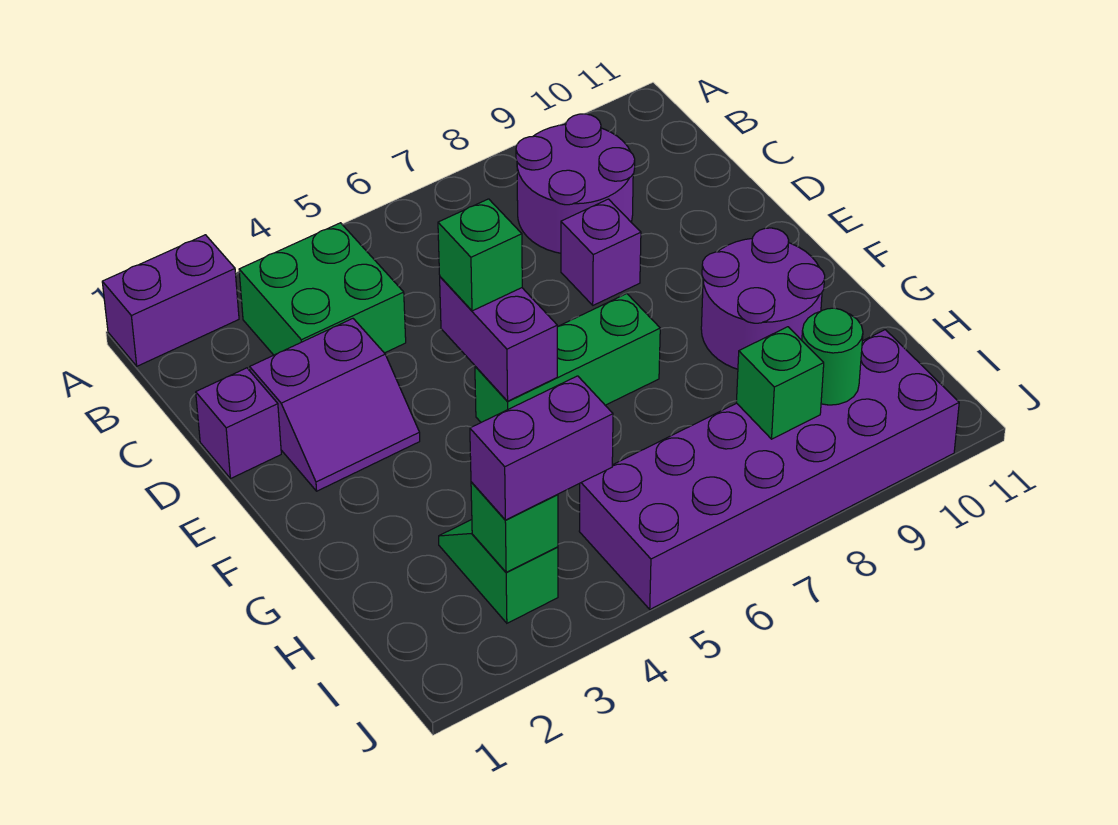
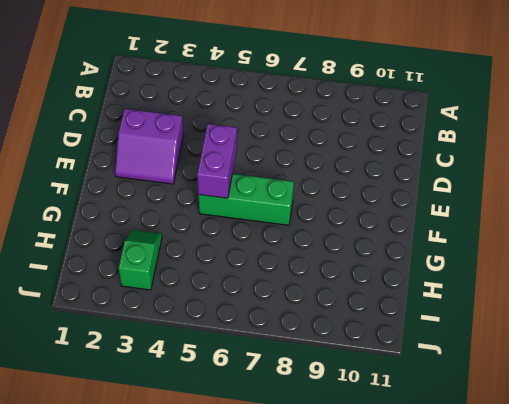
none -> purple 1x2 brick [102,235,239,366]
none -> green 2x2 brick [239,223,406,355]
none -> purple 2x2 round brick [516,114,635,253]

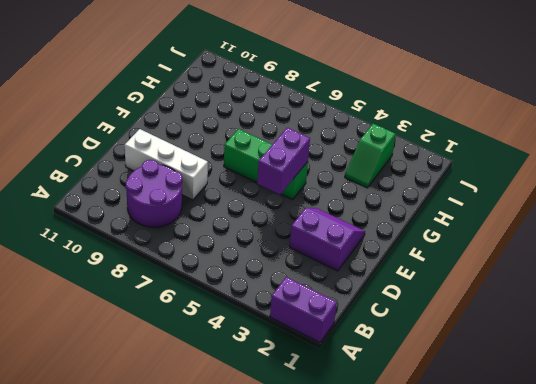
white 1x3 brick [125,129,208,200] -> purple 1x1 brick [561,199,641,305]
none -> green 2x2 brick [239,223,406,355]
none -> purple 1x1 brick [196,368,281,479]
none -> purple 2x2 round brick [701,228,825,369]

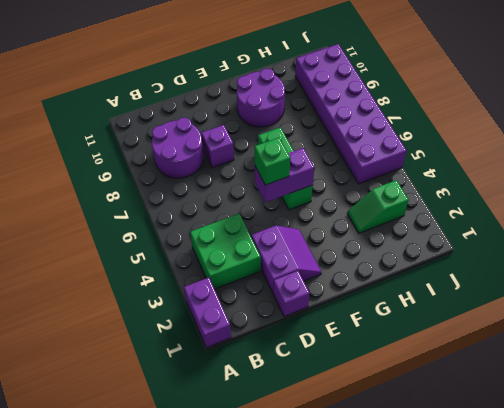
none -> green 1x1 brick [471,482,558,572]
none -> green 1x1 brick [736,327,824,439]
none -> green 1x1 round brick [802,308,863,405]

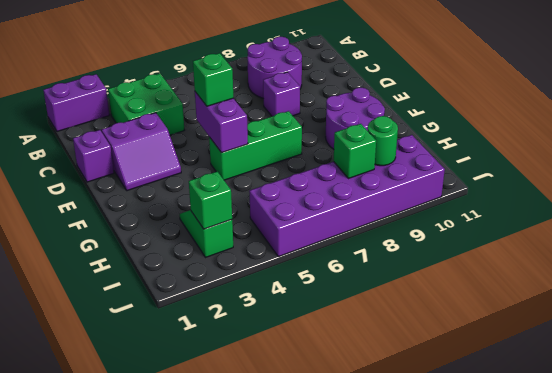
none -> purple 1x2 brick [470,376,613,520]

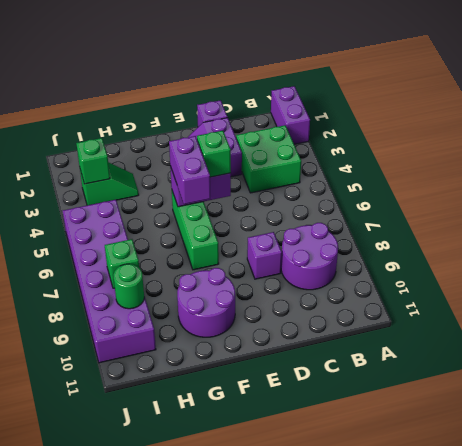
purple 1x2 brick [169,136,210,204] -> purple 1x2 brick moved to [470,376,613,520]

